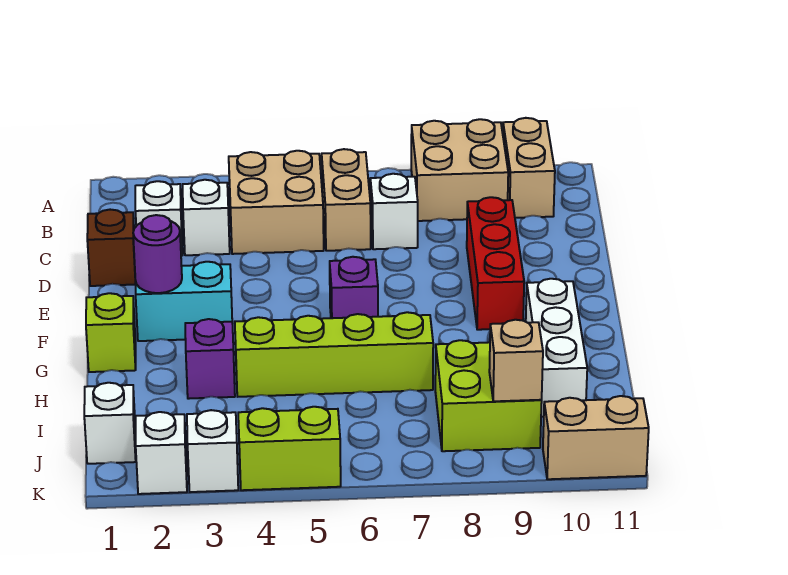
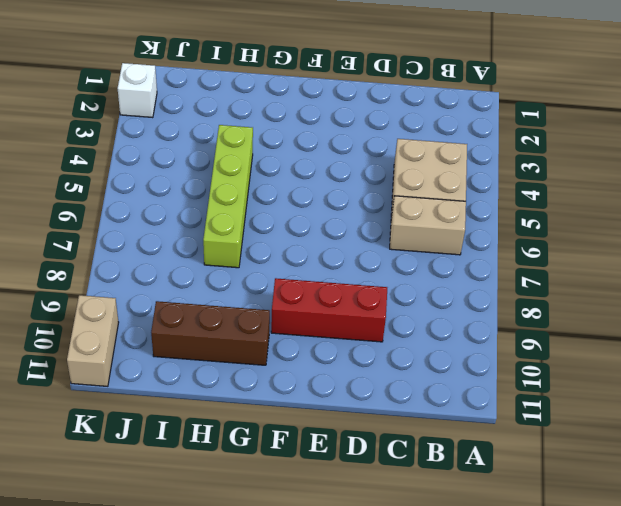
brown 1x3 brick [151,301,270,365] -> white 1x3 brick [526,279,587,417]
none -> tan 2x2 brick [411,119,508,221]
none -> tan 1x2 brick [503,118,555,218]
none -> white 1x1 brick [135,181,183,256]

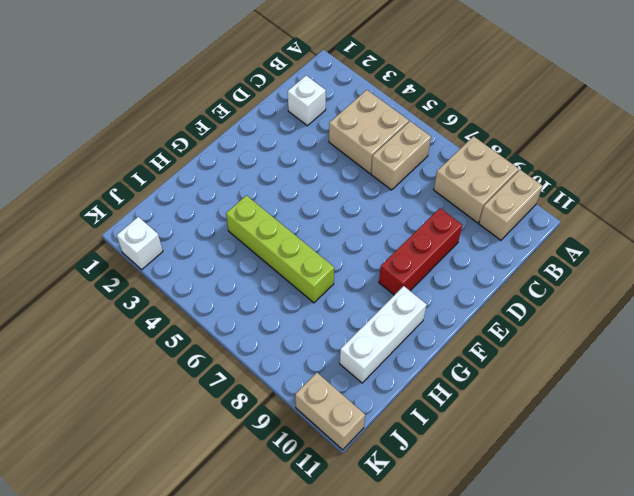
none -> white 1x1 brick [183,180,230,255]
none -> white 1x1 brick [370,174,418,249]
none -> brown 1x1 brick [87,210,136,286]

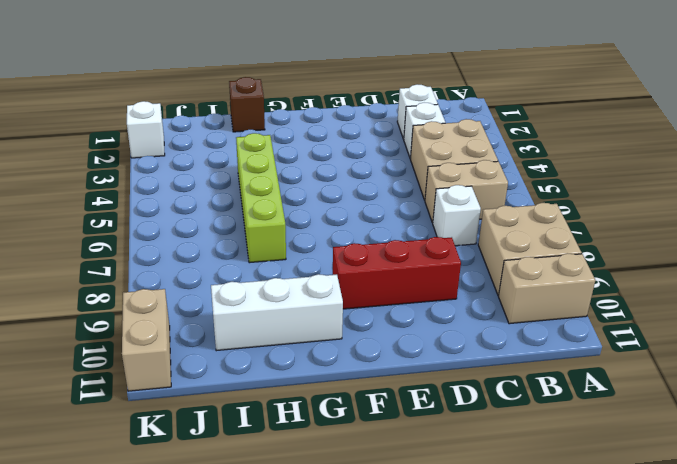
brown 1x1 brick [229,77,265,132] -> brown 1x1 brick moved to [87,210,136,286]
none -> cyan 1x2 brick [136,262,232,341]
none -> purple 1x1 brick [330,257,378,318]
none -> lime 1x1 brick [86,293,136,372]

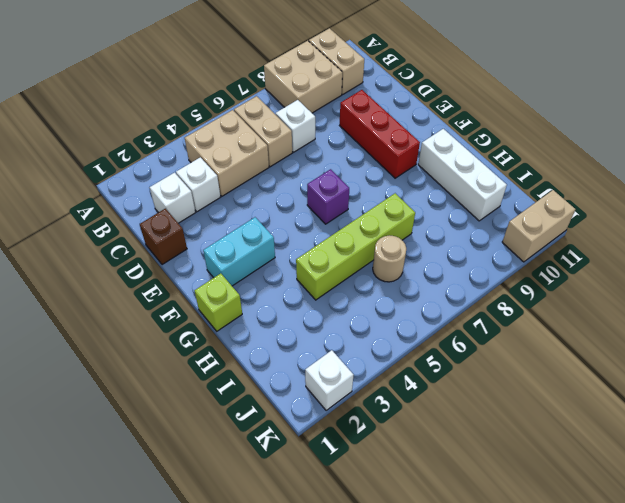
tan 1x1 round brick [373,235,406,282] -> none
none -> purple 1x1 brick [185,319,235,399]
none -> lime 2x2 brick [435,340,542,451]
none -> white 1x1 brick [84,383,136,464]

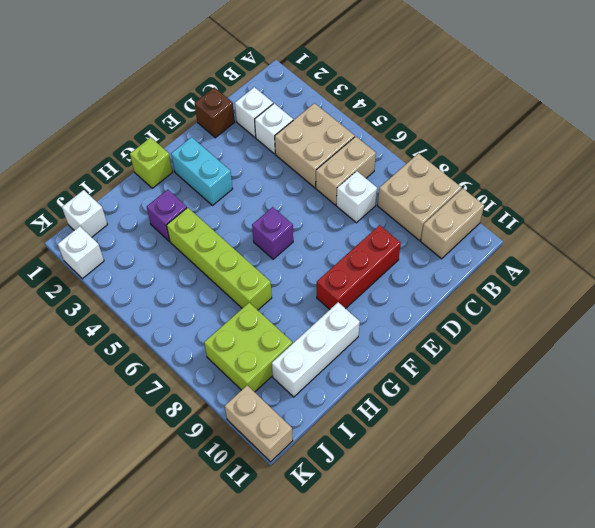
none -> white 1x1 brick [187,410,238,492]
none -> lime 1x2 brick [238,407,341,490]
none -> purple 1x1 round brick [133,215,182,293]

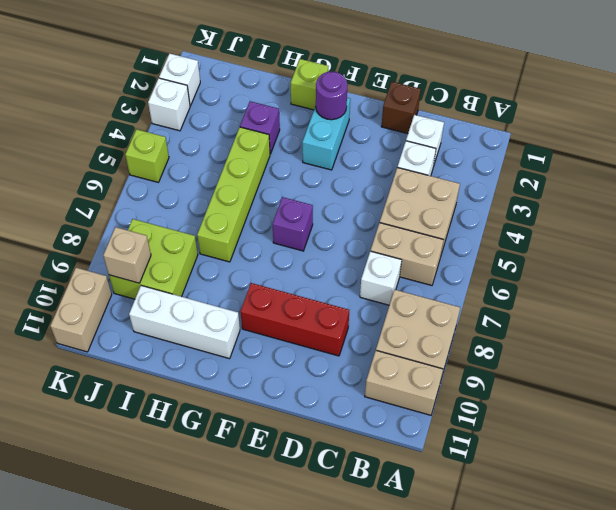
lime 1x1 brick [125,129,169,182] -> lime 1x2 brick [238,407,341,490]
none -> white 1x1 brick [84,383,136,464]

